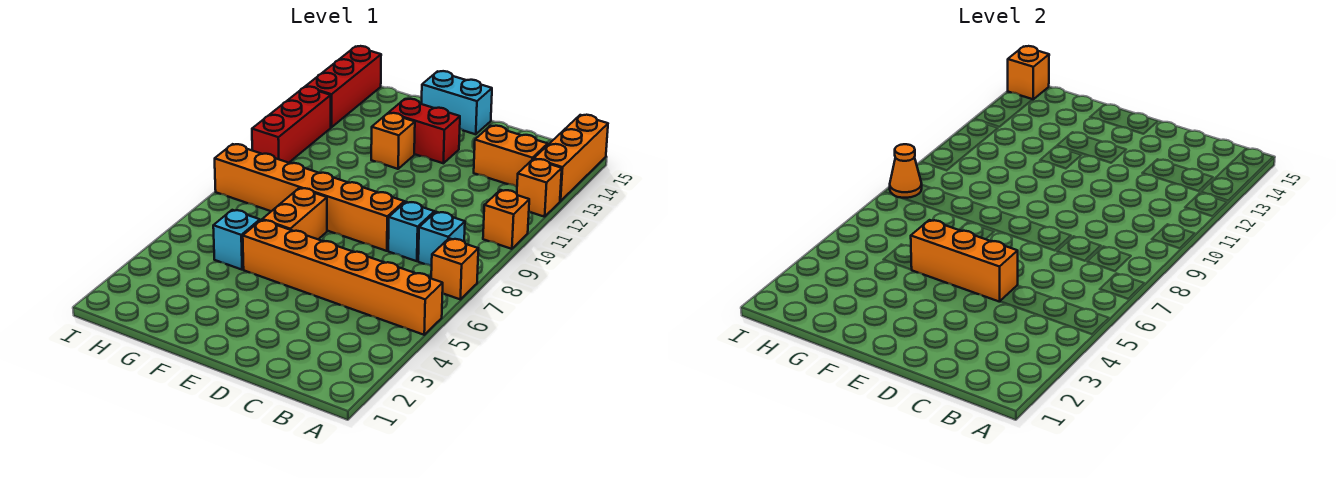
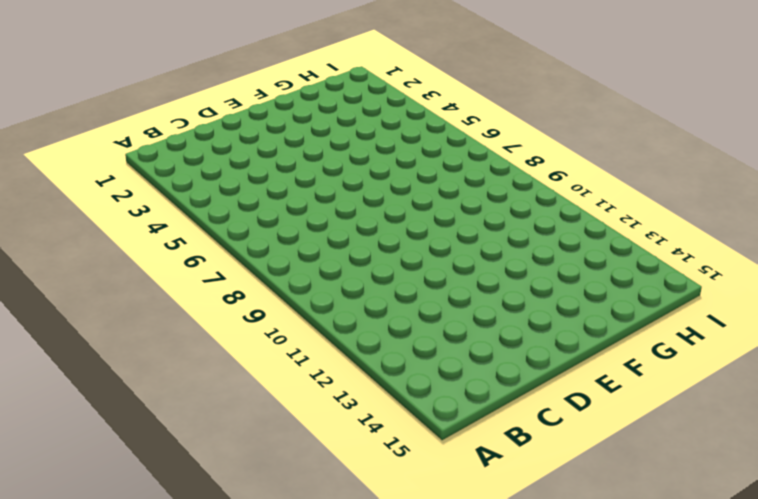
none -> orange 1x6 brick [243,220,443,335]
none -> orange 1x1 brick [431,238,478,299]
none -> orange 1x1 brick [483,190,529,249]

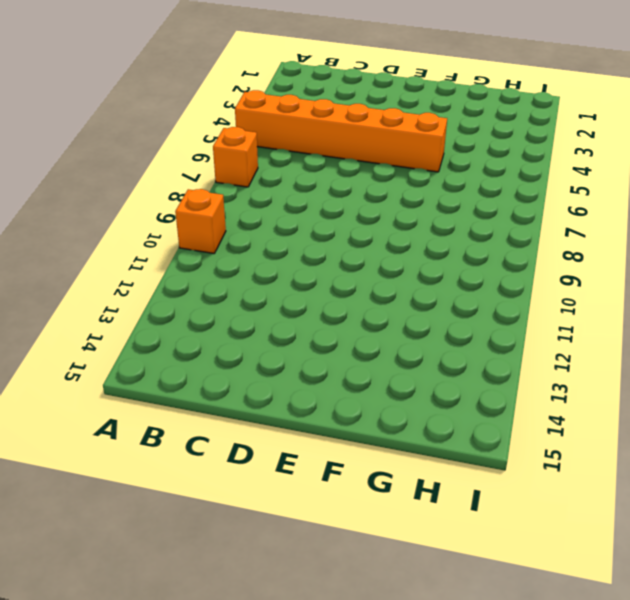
none -> orange 1x1 brick [517,159,562,217]
none -> orange 1x3 brick [534,115,608,201]
none -> cyan 1x1 brick [418,212,465,266]

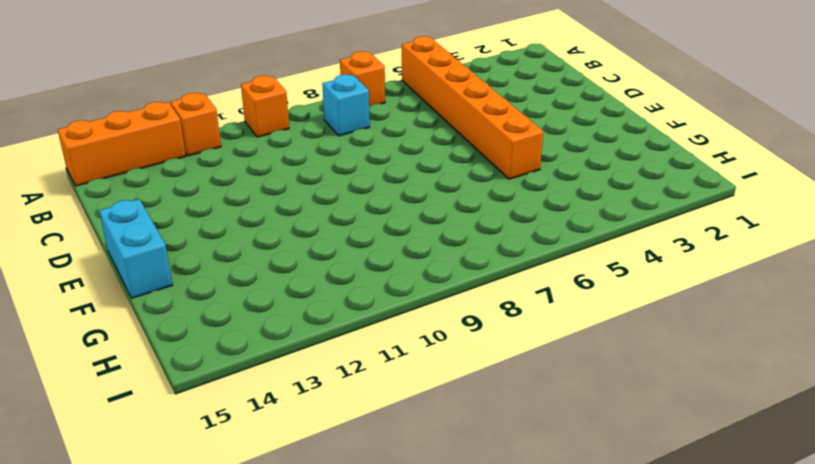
none -> orange 1x2 brick [474,126,548,187]
none -> cyan 1x1 brick [388,202,434,261]
none -> orange 1x6 brick [215,144,404,251]

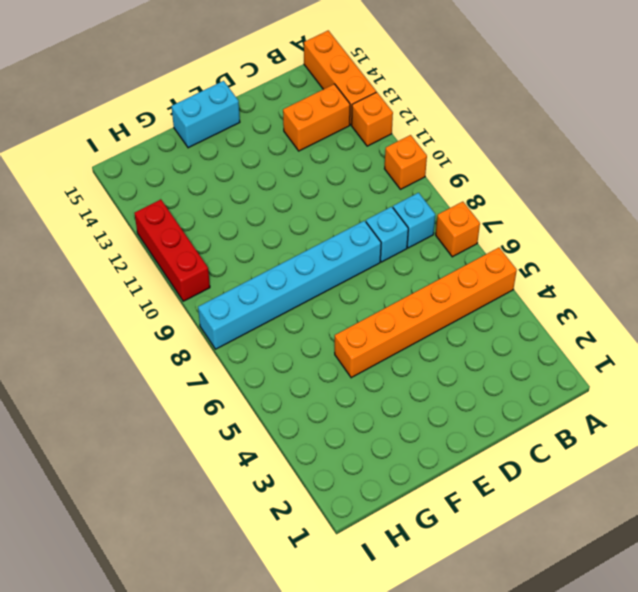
cyan 1x6 brick [198,221,381,349] -> orange 1x6 brick [215,144,404,251]
none -> red 1x2 brick [389,99,460,163]
none -> orange 1x2 brick [262,188,327,239]
none -> orange 1x1 brick [371,113,415,169]

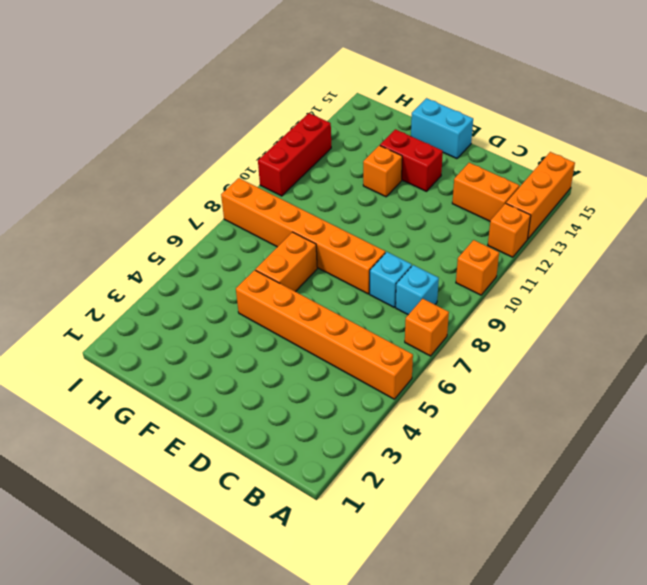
none -> cyan 1x1 brick [213,210,260,270]
none -> red 1x3 brick [306,46,381,127]
none -> orange 1x3 brick [911,220,1018,302]

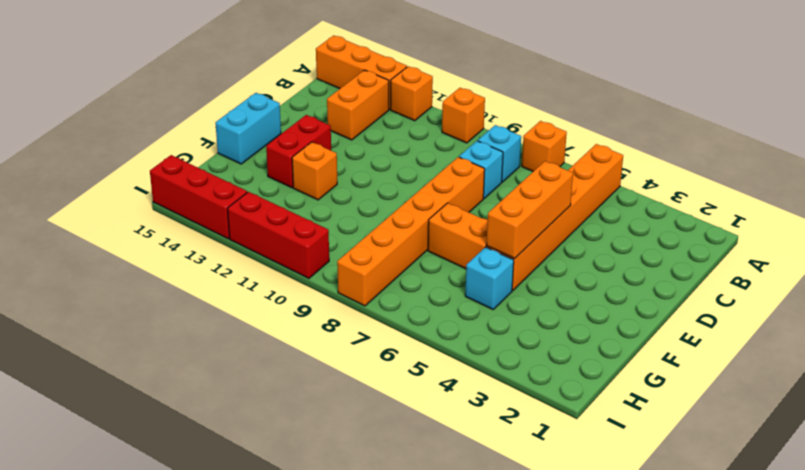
none -> orange 1x1 cone [890,144,922,198]
none -> orange 1x1 brick [1008,46,1049,99]

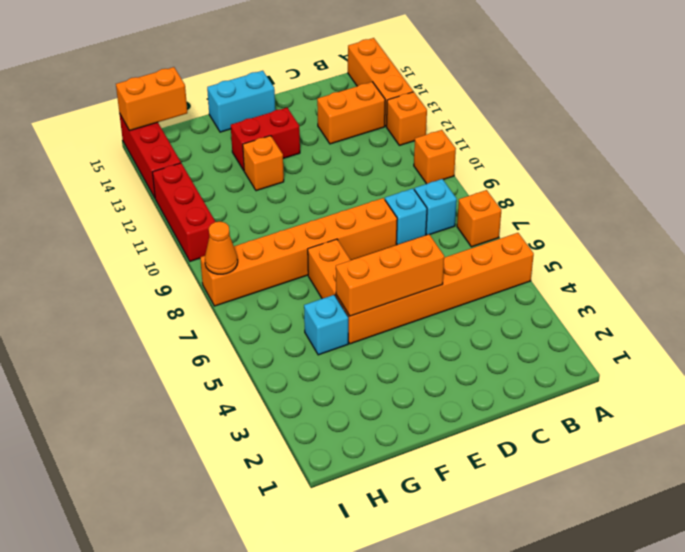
orange 1x2 brick [116,67,187,131] -> orange 1x1 brick [1008,46,1049,99]

